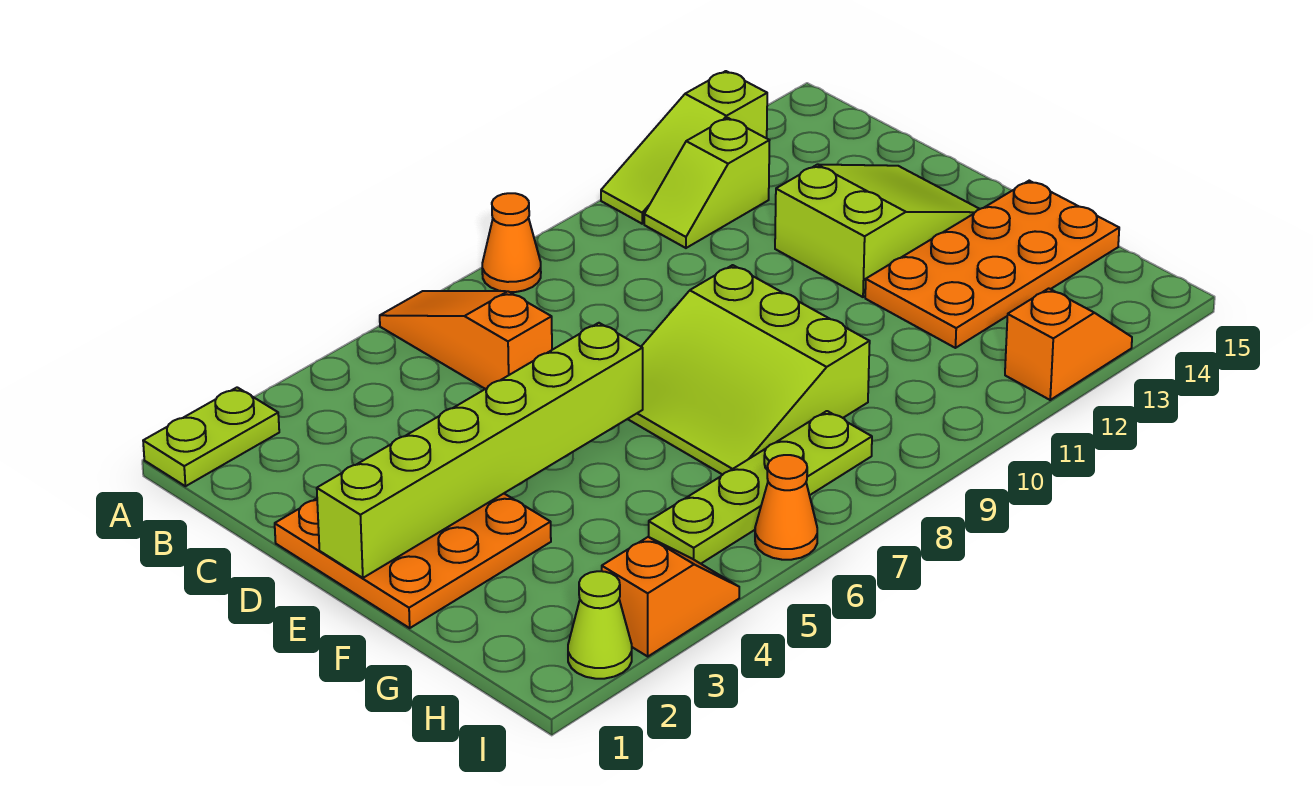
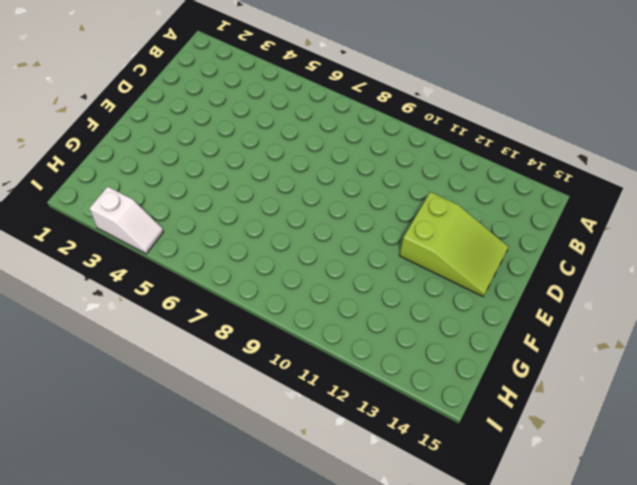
white 1x2 slope [89,187,163,254] -> orange 1x2 slope [602,537,739,656]
none -> lime 1x2 plate [143,387,279,486]
none -> orange 1x3 slope [380,291,552,389]
none -> orange 1x1 cone [482,193,541,292]

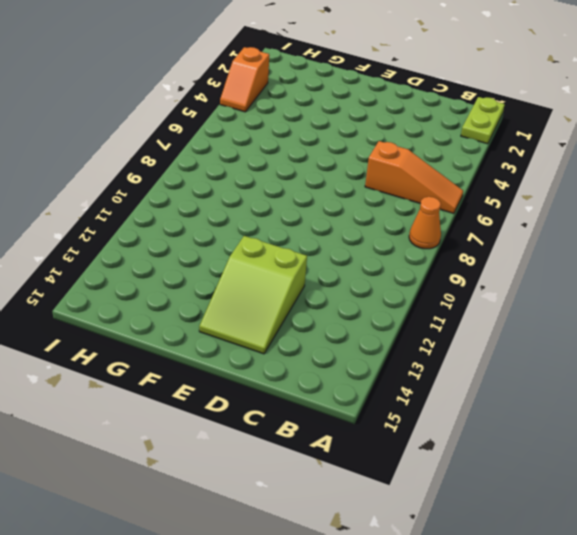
none -> lime 1x3 slope [601,71,767,224]
none -> lime 1x2 slope [644,118,770,248]
none -> orange 3x3 plate [275,494,551,628]

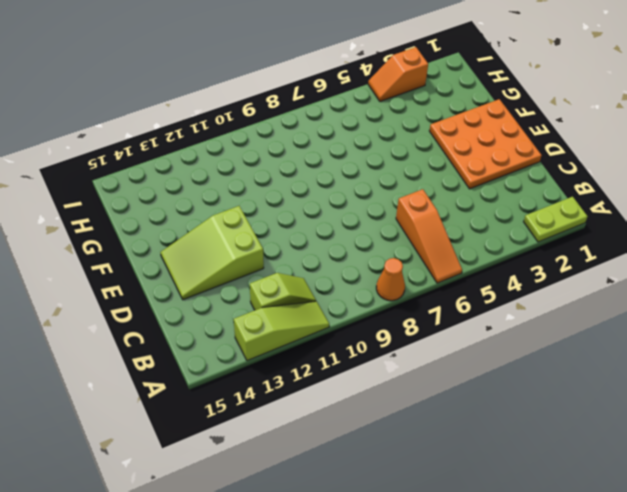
none -> lime 3x3 slope [628,265,870,475]
none -> orange 2x4 plate [865,181,1119,348]
none -> lime 1x4 plate [649,411,872,564]

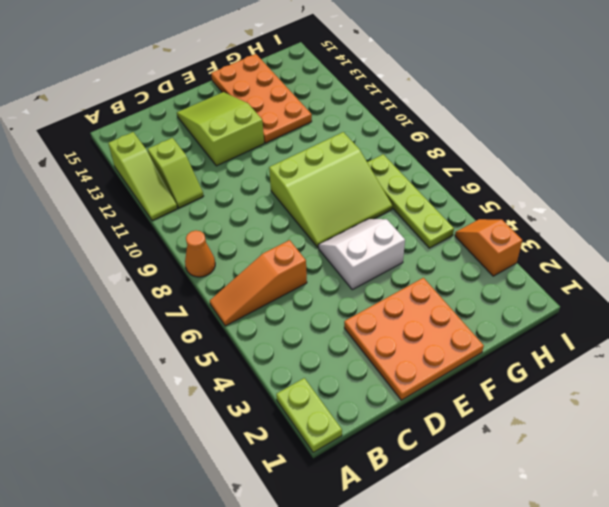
white 2x2 slope [318,219,405,290] -> none
none -> lime 1x1 cone [568,571,632,679]
none -> orange 1x1 cone [755,455,817,560]
none -> orange 1x2 slope [1005,288,1132,400]

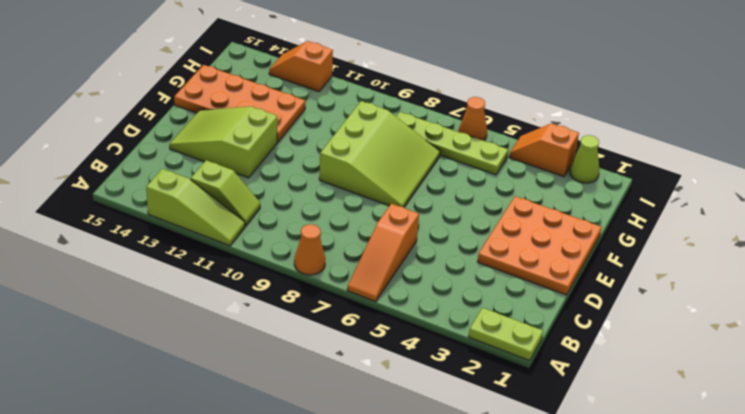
none -> lime 1x6 brick [317,323,643,578]

